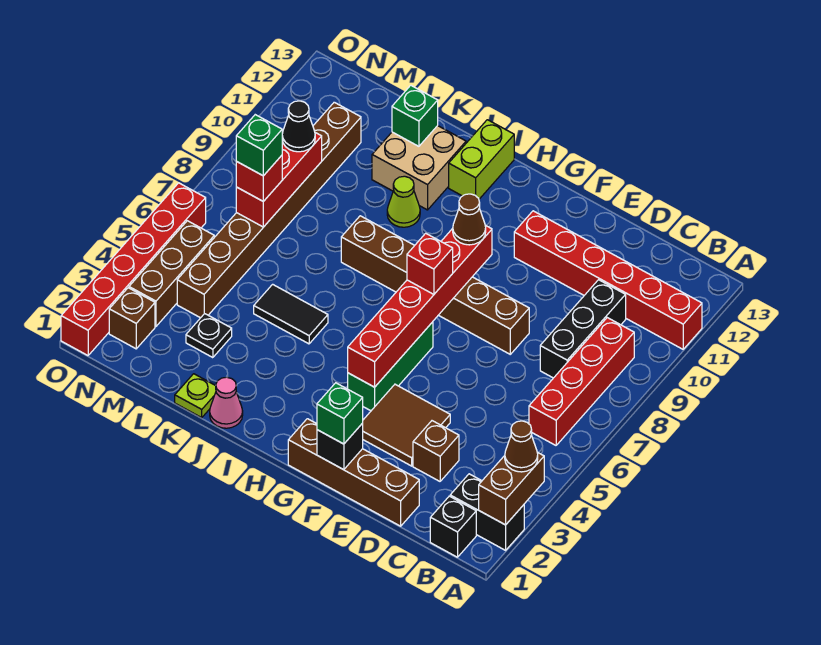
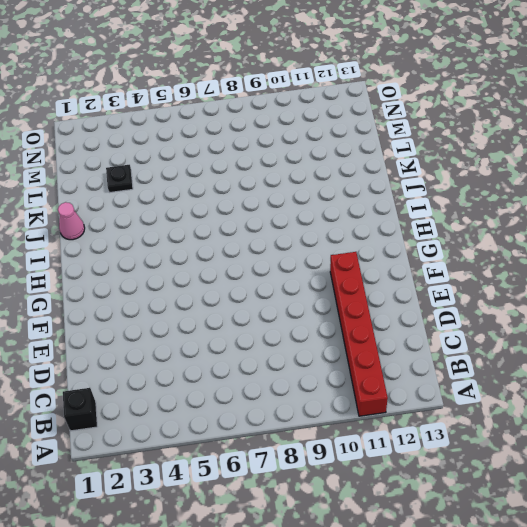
none -> black 1x2 brick [450,474,524,550]
none -> red 1x4 brick [529,318,634,445]
none -> black 1x3 brick [540,280,626,378]
none -> brown 1x4 brick [288,419,419,526]

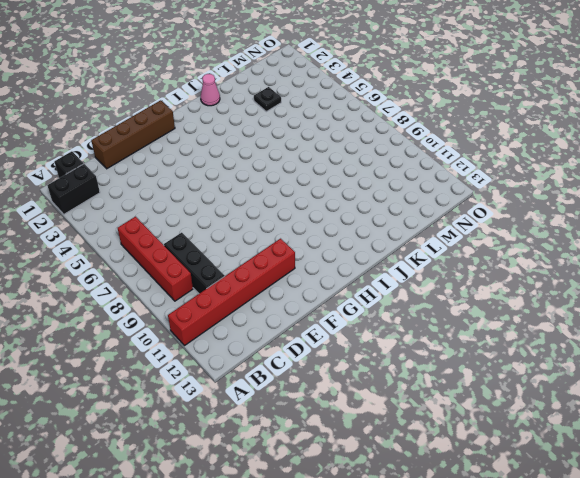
none -> brown 1x1 brick [413,421,459,481]
none -> brown 2x2 tile [363,384,450,466]
none -> brown 1x6 brick [341,216,529,354]
none -> green 1x3 brick [348,322,433,411]

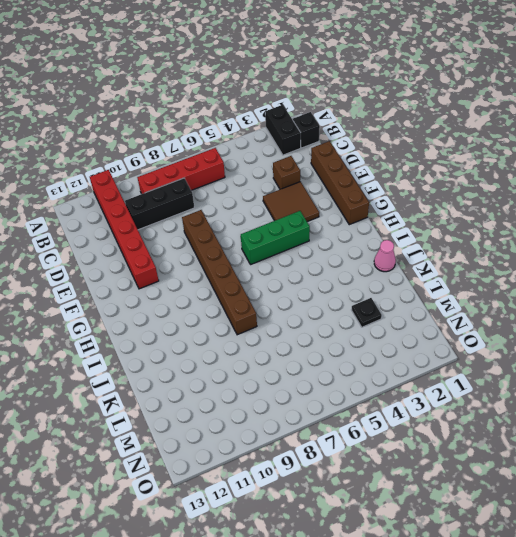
none -> lime 1x2 brick [449,120,514,199]
none -> black 1x2 tile [254,284,328,344]
none -> lime 1x1 cone [387,176,420,227]
none -> tan 2x2 brick [372,126,466,210]

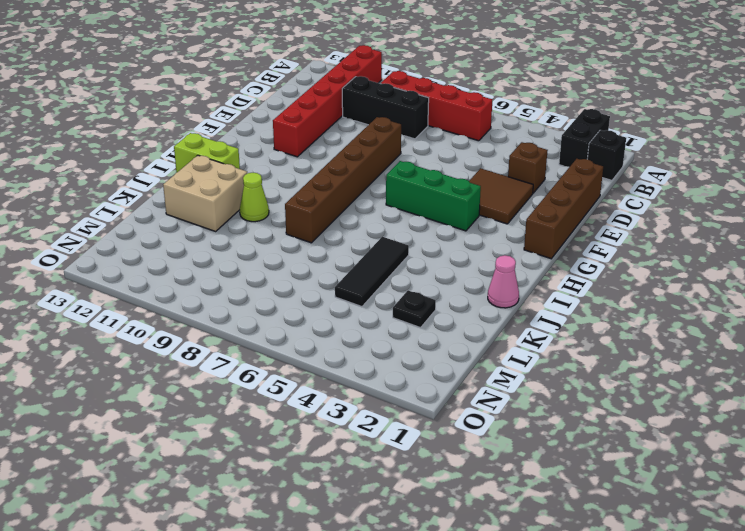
black 1x3 tile [335,237,409,307] -> black 1x2 tile [254,284,328,344]
none -> lime 1x1 plate [175,374,216,418]
none -> brown 1x8 brick [177,102,361,318]
none -> brown 1x1 brick [109,288,155,349]
none -> brown 1x3 brick [129,221,214,326]

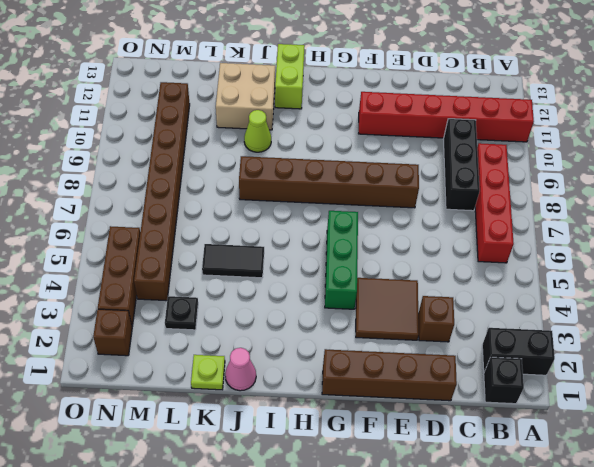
none -> red 1x6 brick [61,183,206,355]
none -> brown 1x2 brick [479,452,544,525]
none -> black 1x1 brick [317,423,363,470]
none -> red 1x6 brick [348,225,492,387]

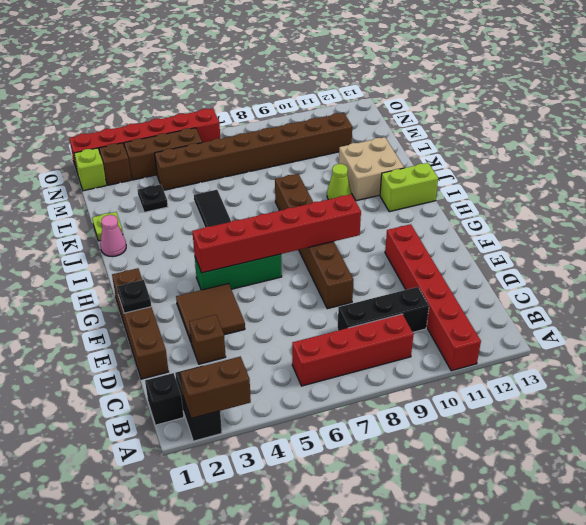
black 1x1 plate [117,280,151,313] -> black 1x1 brick [317,423,363,470]
lime 1x1 brick [74,148,106,191] -> none
none -> green 1x1 brick [392,85,438,146]
none -> red 1x3 brick [236,133,322,227]
none -> brown 1x1 cone [505,421,538,472]
none -> green 1x1 brick [317,383,363,444]

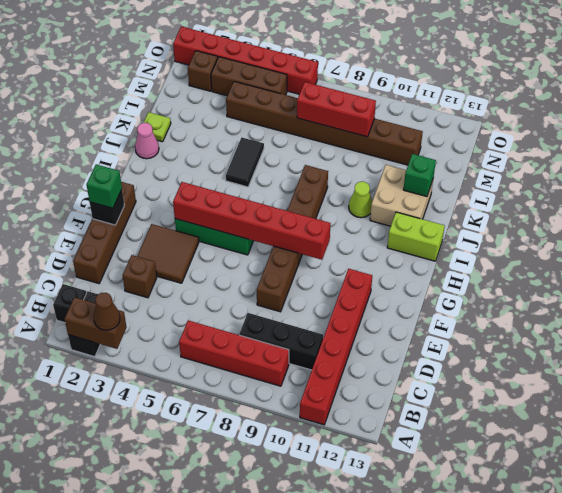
none -> black 1x1 plate [186,314,232,358]
none -> red 1x1 brick [407,233,453,294]
none -> brown 1x1 cone [453,194,486,245]
none -> red 1x1 brick [236,155,282,201]

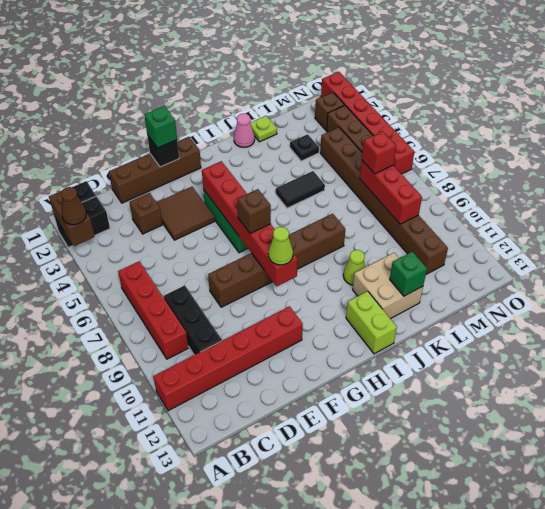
brown 1x1 brick [237,189,271,234] -> red 1x1 brick [407,233,453,294]
lime 1x1 cone [268,227,293,265] -> brown 1x1 cone [453,194,486,245]
none -> black 1x1 cone [282,101,315,152]
none -> green 1x1 brick [236,115,282,176]

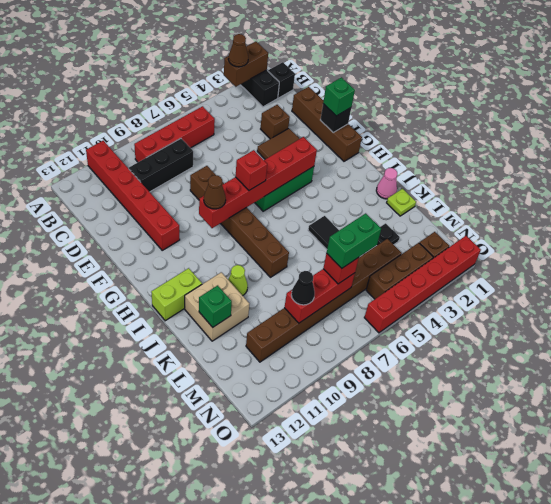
green 1x2 brick [327,213,381,268] -> green 1x1 brick [236,115,282,176]

